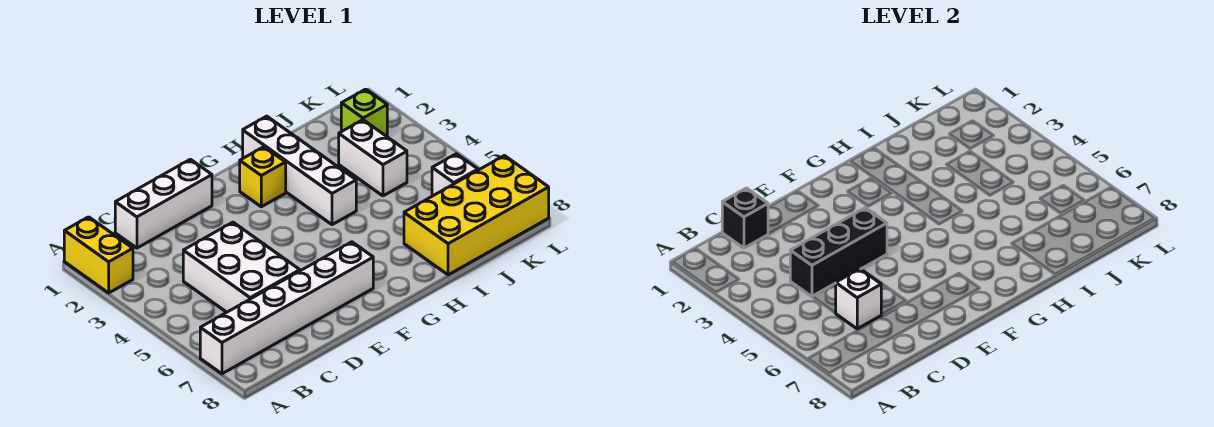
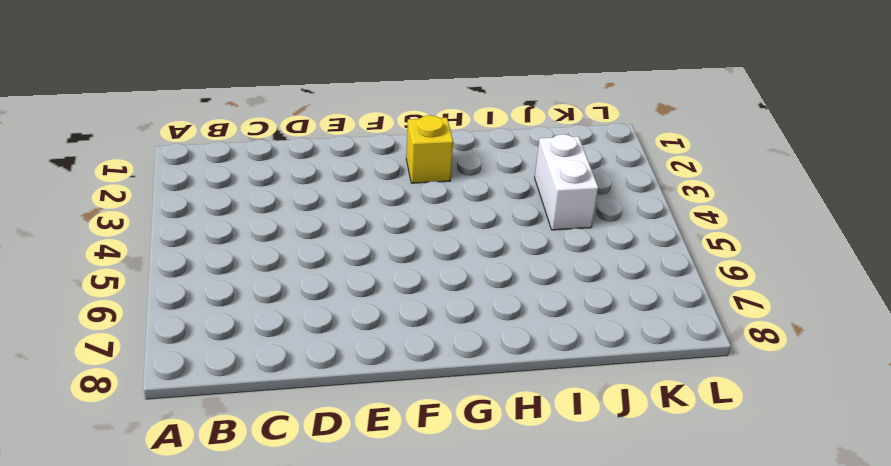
none -> yellow 1x2 brick [64,217,133,293]
none -> white 1x6 brick [200,242,373,374]
none -> white 1x3 brick [115,159,212,248]

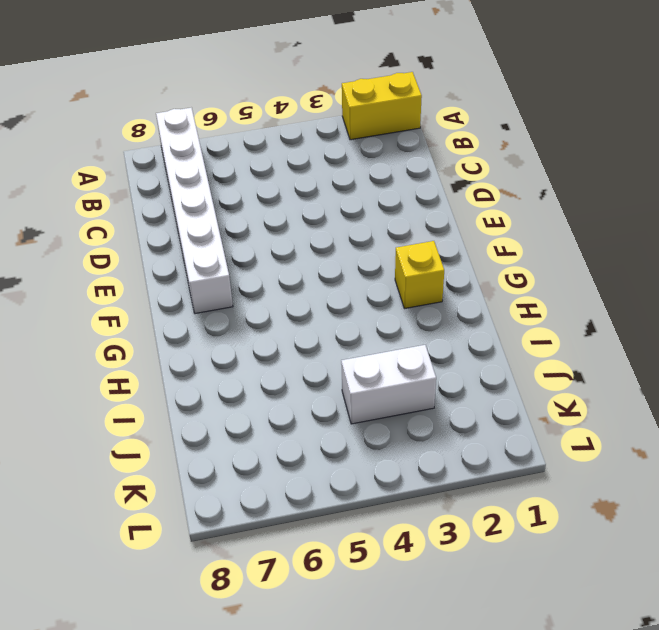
none -> white 1x3 brick [115,159,212,248]
none -> white 2x3 brick [183,222,300,312]
none -> white 1x4 brick [243,116,356,225]

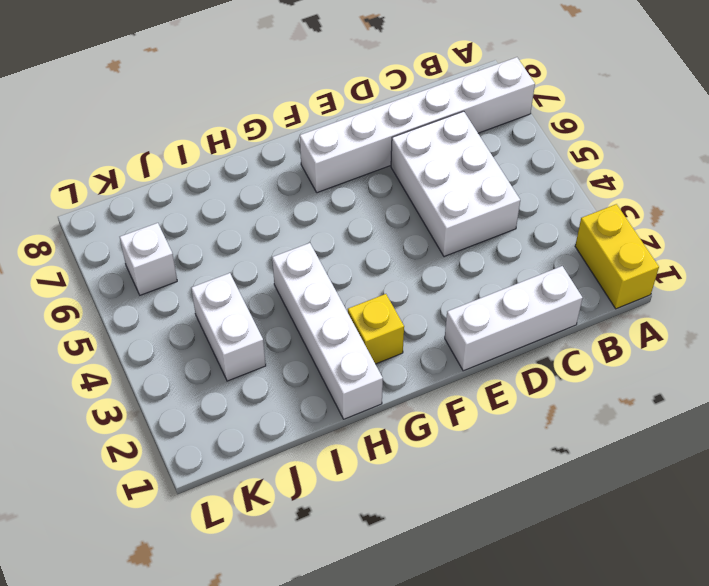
none -> yellow 2x4 brick [404,156,549,275]
none -> lime 1x1 brick [341,89,387,136]
none -> black 1x1 brick [722,188,768,248]

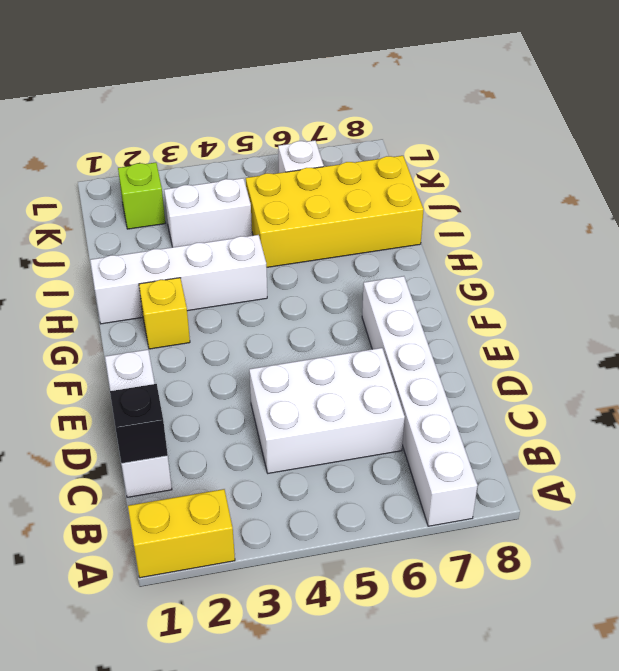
yellow 2x4 brick [246,156,424,267] -> yellow 2x4 brick turned to [404,156,549,275]
none -> black 1x3 brick [790,208,887,297]
none -> white 1x1 brick [836,269,881,329]

